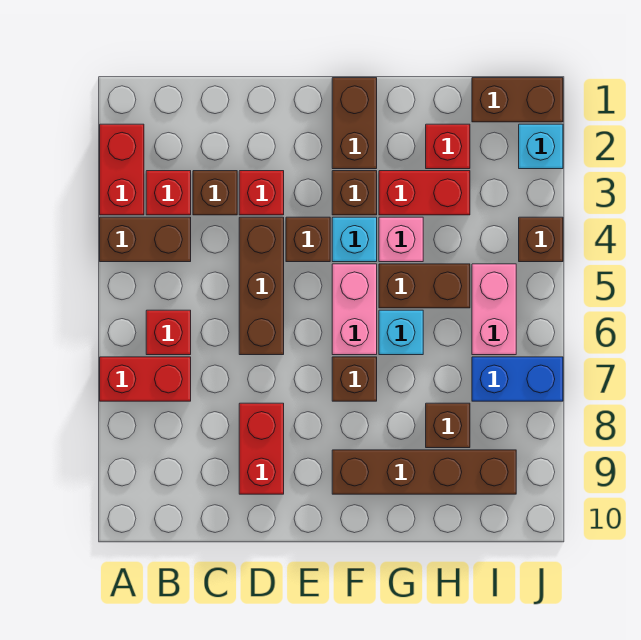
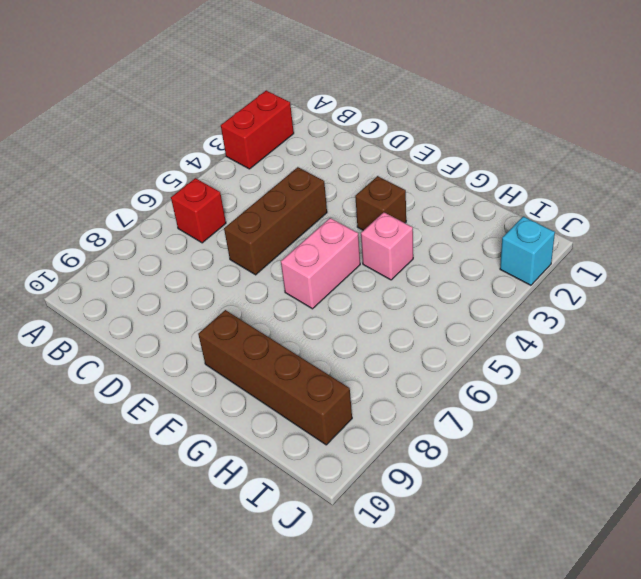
none -> brown 1x2 brick [100,217,191,262]
none -> red 1x2 brick [100,357,191,401]
none -> red 1x1 brick [146,171,191,215]

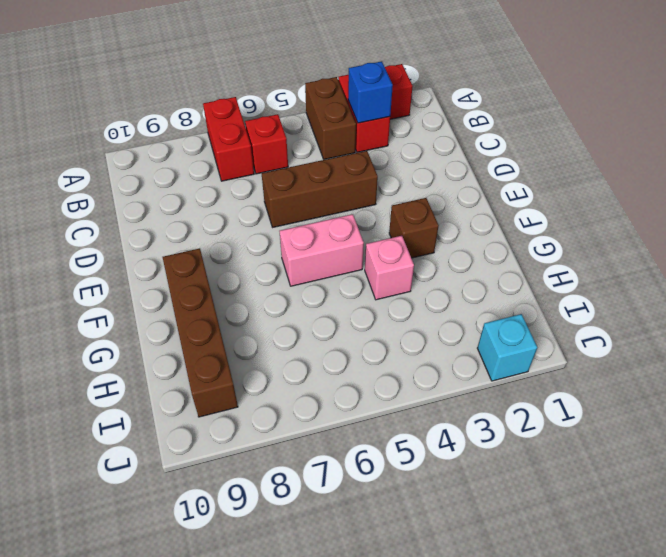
blue 1x1 brick [348,61,393,123] -> none
none -> brown 1x1 brick [193,171,237,215]
none -> red 1x1 brick [239,171,284,215]
none -> red 1x2 brick [239,403,284,494]

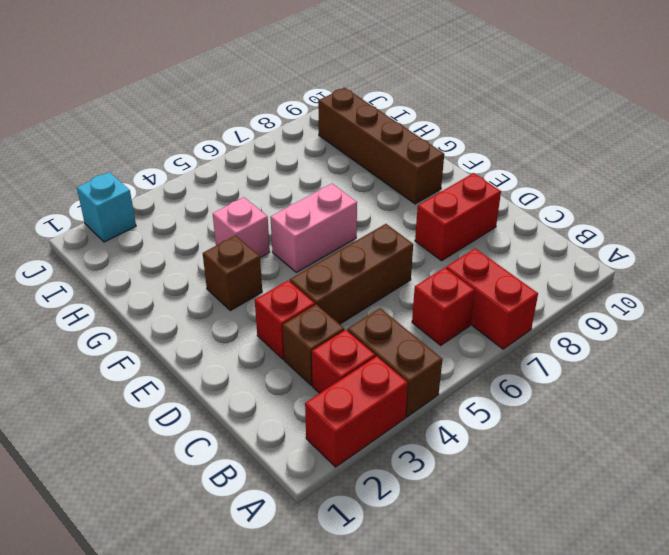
none -> brown 1x1 brick [286,217,330,262]
none -> brown 1x2 brick [332,78,377,169]
none -> cyan 1x1 brick [332,217,377,262]

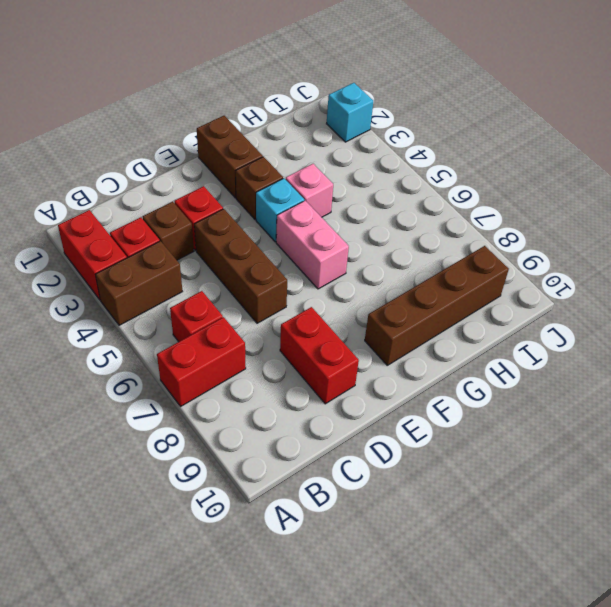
none -> brown 1x1 brick [286,217,330,262]
none -> brown 1x1 brick [332,357,377,401]
none -> red 1x2 brick [379,171,470,215]

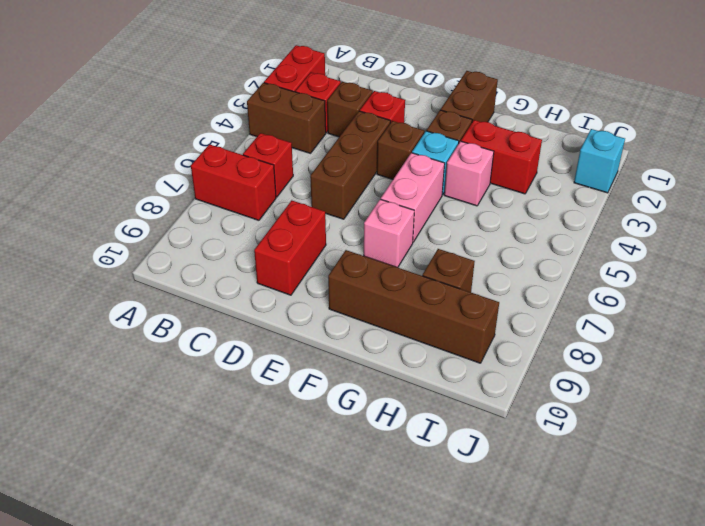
pink 1x1 brick [364,199,414,267] -> brown 1x1 brick [332,357,377,401]
none -> brown 1x2 brick [379,264,470,308]
none -> cyan 1x1 brick [379,310,423,355]
none -> red 1x1 brick [426,124,470,169]

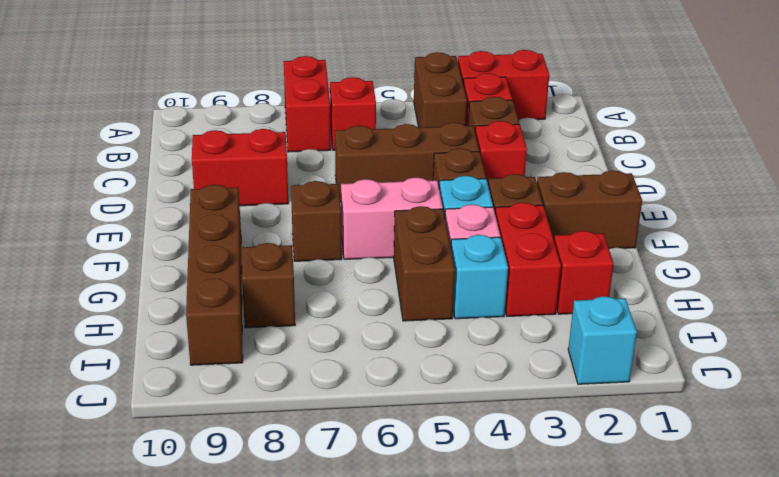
cyan 1x1 brick [451,235,508,319] -> cyan 1x1 brick moved to [379,310,423,355]
none -> brown 1x2 brick [472,78,563,122]
none -> pink 1x2 brick [472,264,516,355]
none -> blue 1x2 brick [472,357,563,401]

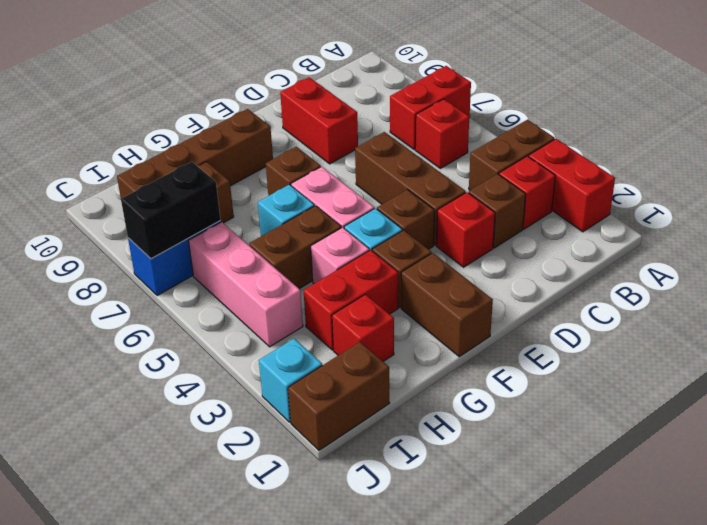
pink 1x3 brick [188,222,303,347] -> pink 1x2 brick [472,264,516,355]
black 1x2 brick [121,162,220,259] -> none
none -> brown 1x1 brick [519,217,563,262]

